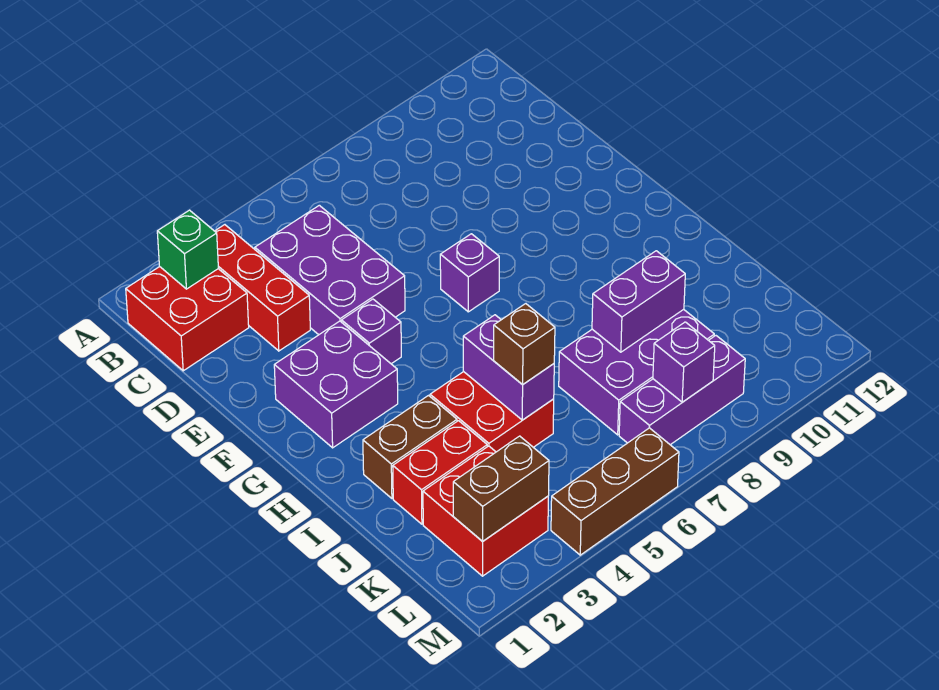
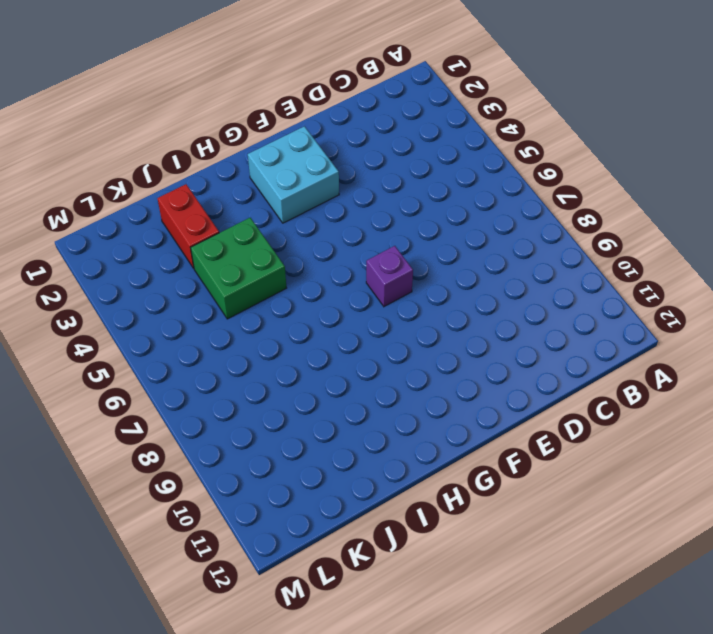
cyan 2x2 brick [248,126,339,223] -> purple 2x2 brick [274,321,398,448]
green 2x2 brick [191,218,286,319] -> red 2x2 brick [430,372,554,452]
none -> red 2x2 brick [126,267,249,371]
none -> red 1x3 brick [215,225,310,351]
none -> purple 2x3 brick [255,205,405,335]

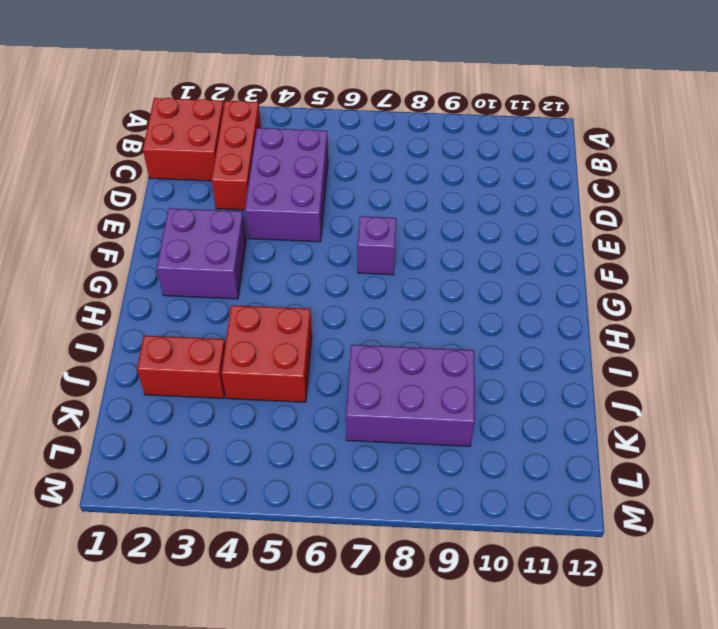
none -> purple 1x1 brick [341,299,401,364]
none -> brown 1x2 brick [363,396,457,498]
none -> red 2x2 brick [423,446,548,576]

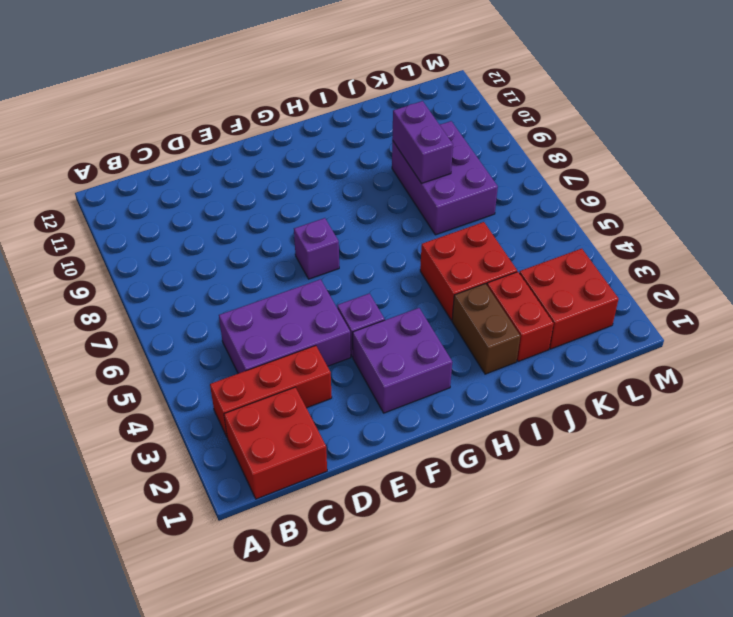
none -> purple 1x3 brick [619,336,745,445]
none -> brown 1x3 brick [551,428,679,555]
none -> green 1x1 brick [157,210,218,289]

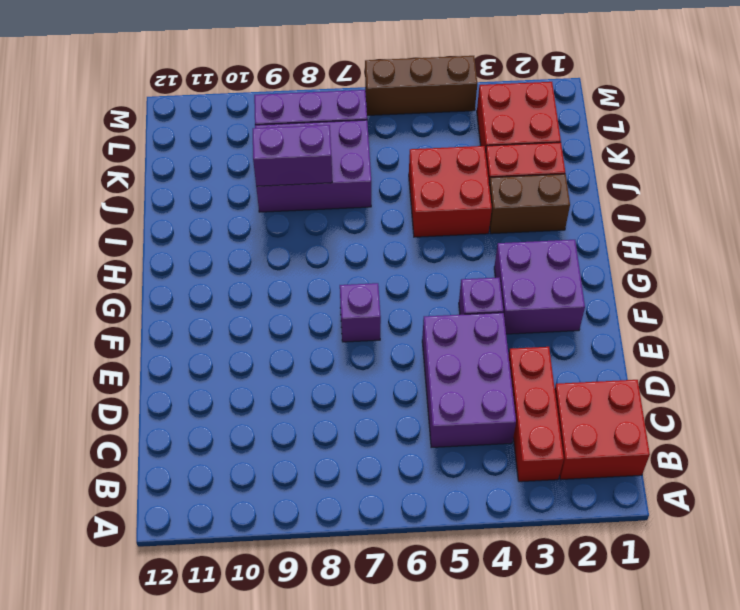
none -> green 1x1 brick [157,210,218,289]
none -> purple 1x2 brick [463,315,554,420]
none -> brown 1x2 brick [453,436,549,541]

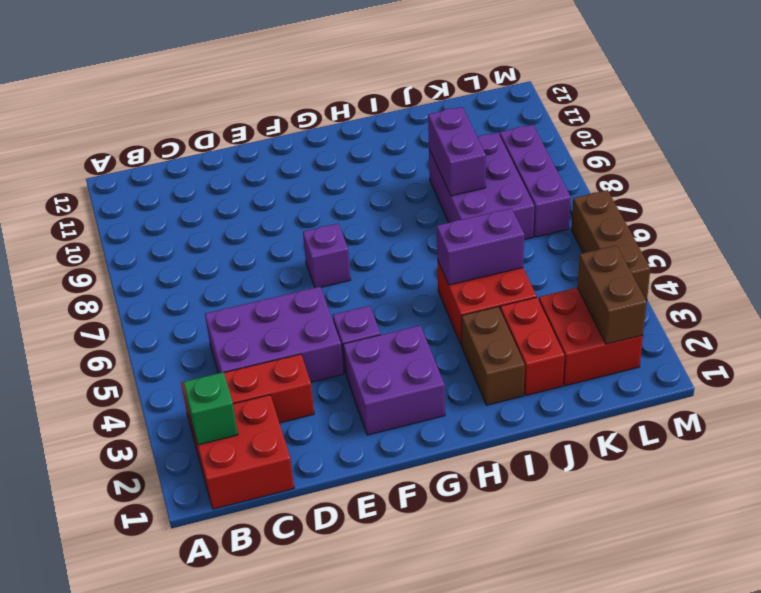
none -> purple 1x1 brick [653,322,715,402]
none -> brown 1x1 brick [494,304,555,385]

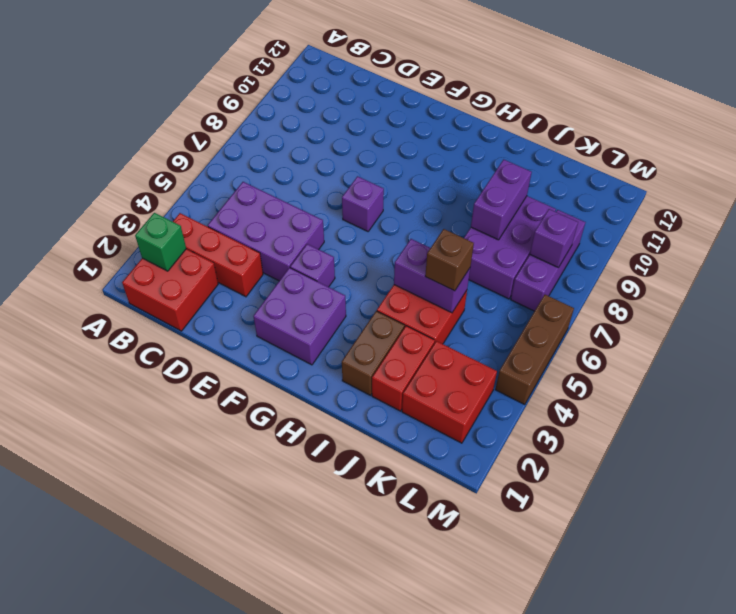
none -> brown 1x2 brick [453,436,549,541]

